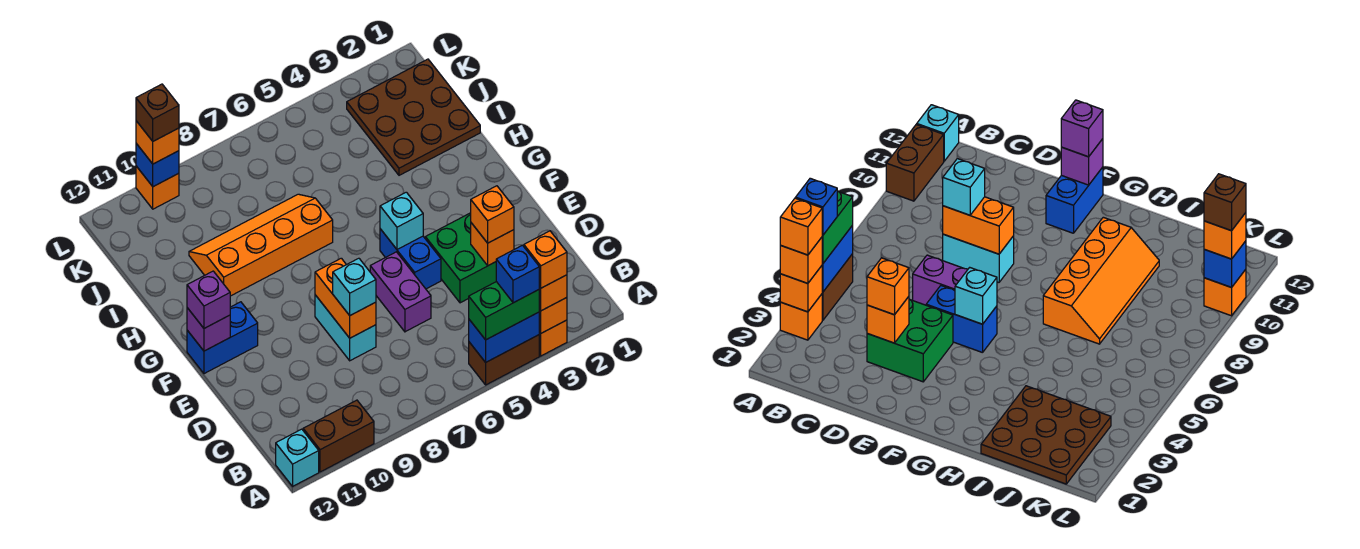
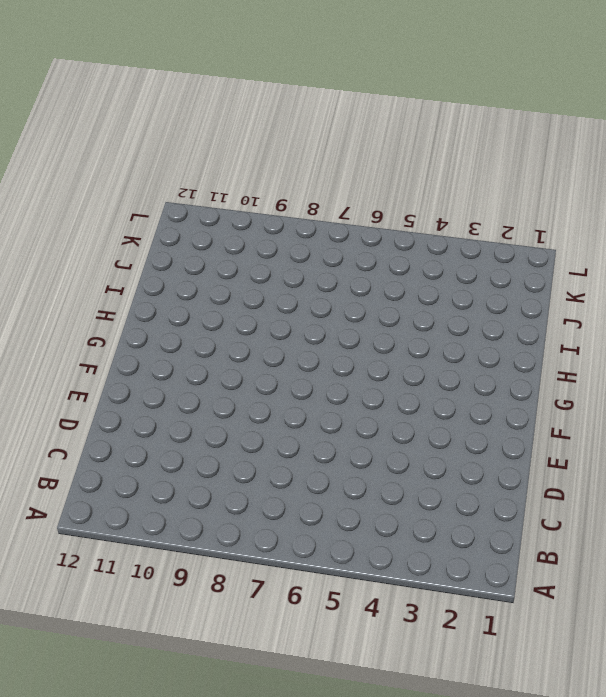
none -> orange 1x1 brick [539,320,567,356]
none -> brown 1x2 brick [469,335,539,385]
none -> brown 1x2 brick [303,400,374,472]

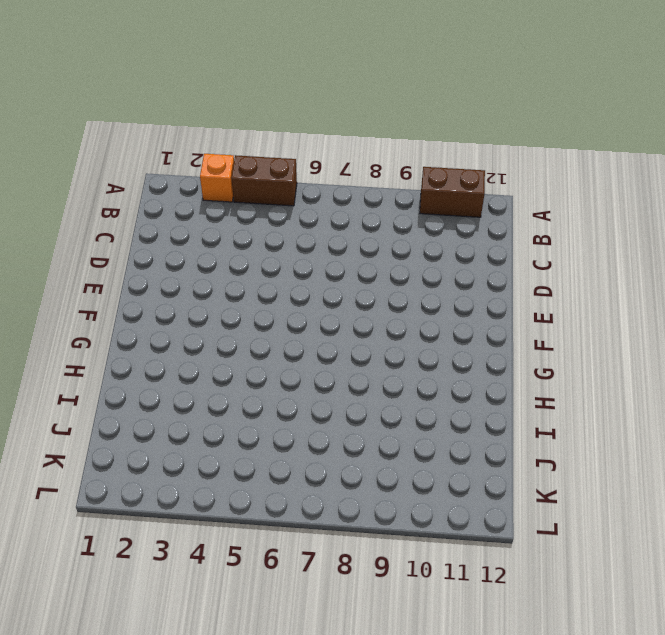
none -> cyan 1x1 brick [276,429,319,486]
none -> green 2x2 brick [425,213,496,303]
none -> purple 1x2 brick [370,252,431,332]

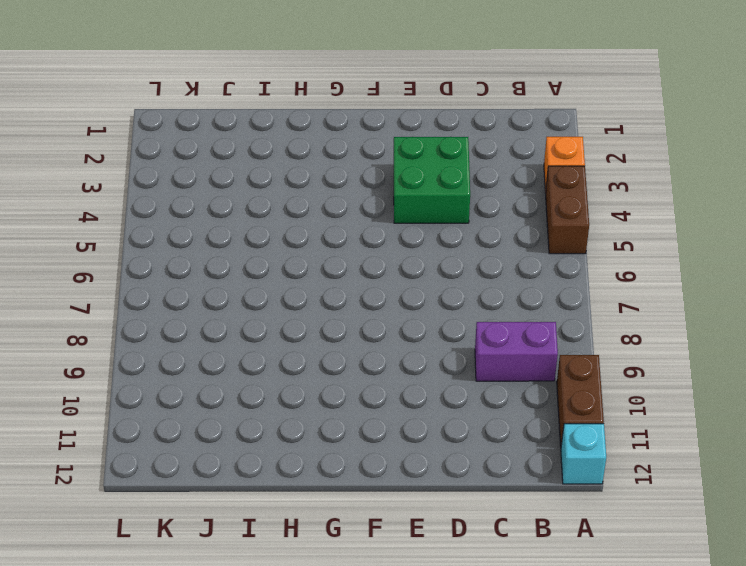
purple 1x2 brick [475,322,558,381] -> purple 1x2 brick moved to [370,252,431,332]
none -> cyan 1x2 brick [315,295,376,361]
none -> blue 1x2 brick [380,229,441,289]
none -> blue 1x2 brick [187,302,258,374]

